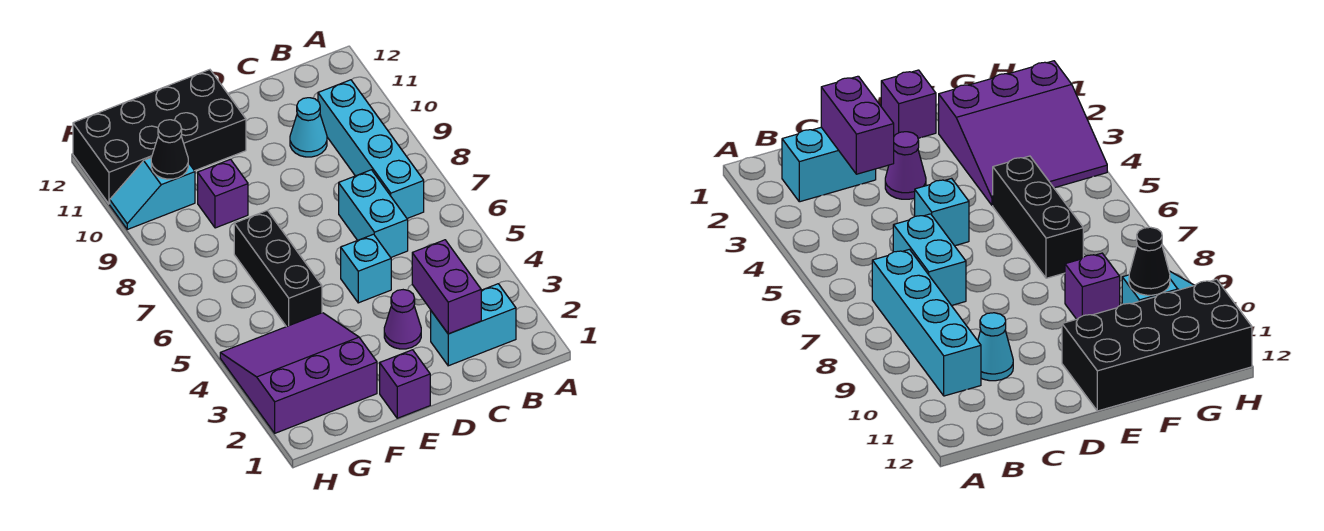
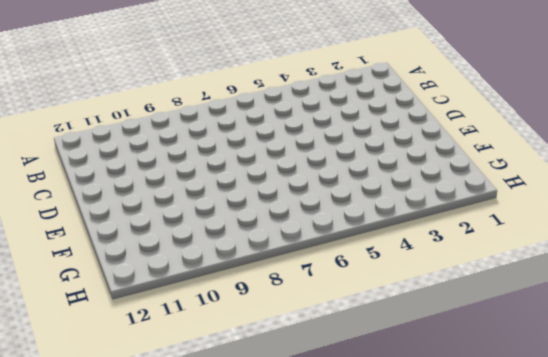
none -> cyan 1x2 brick [431,284,516,366]
none -> cyan 1x4 brick [318,80,424,218]
none -> cyan 1x2 brick [339,170,408,257]

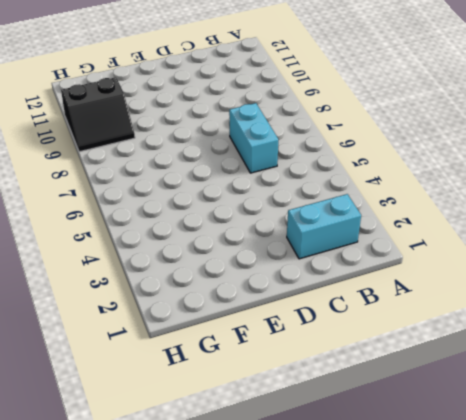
black 2x2 slope [61,77,135,152] -> cyan 1x2 slope [110,158,195,229]
none -> cyan 1x4 brick [318,80,424,218]
none -> cyan 1x1 cone [290,98,327,157]
none -> purple 1x1 cone [384,290,421,349]

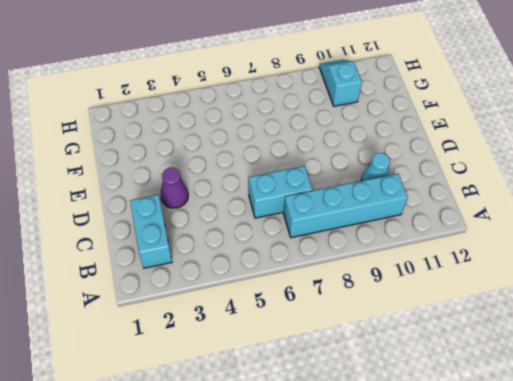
none -> cyan 1x1 brick [341,234,391,303]
none -> purple 1x1 brick [380,350,430,418]
none -> black 2x4 brick [73,70,246,204]

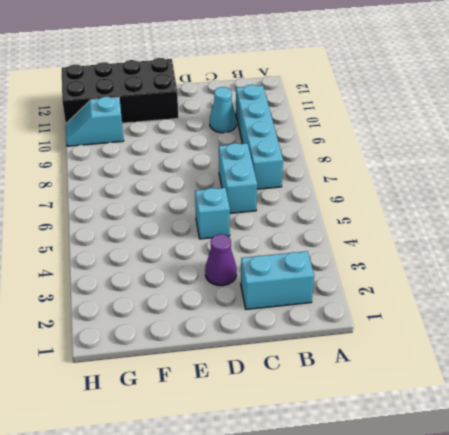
none -> purple 1x1 brick [380,350,430,418]
none -> purple 3x3 slope [220,313,377,433]
none -> black 1x3 brick [234,210,322,327]

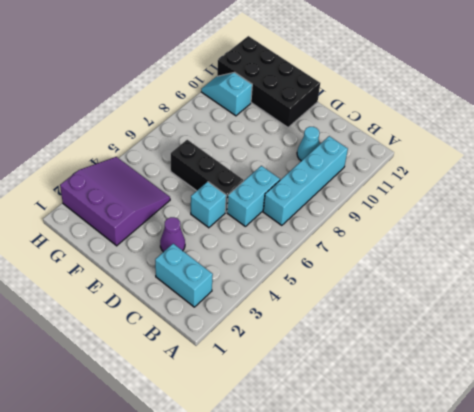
black 1x3 brick [171,140,243,212] -> black 1x3 brick turned to [234,210,322,327]
none -> purple 1x1 brick [380,350,430,418]
none -> purple 1x1 brick [198,159,248,228]
none -> purple 1x2 brick [412,240,481,334]

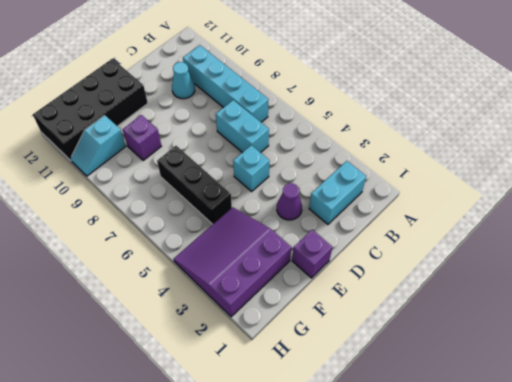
none -> purple 1x2 brick [412,240,481,334]
none -> black 1x1 cone [151,120,188,179]

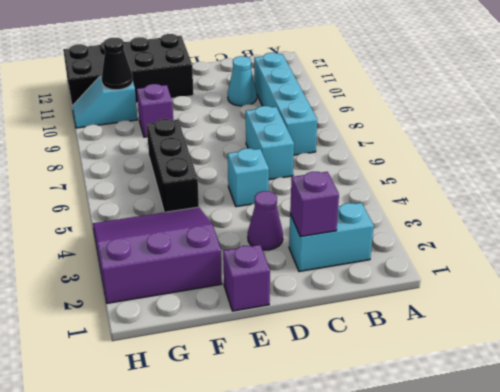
purple 1x1 brick [290,172,339,237] -> purple 1x2 brick [412,240,481,334]

